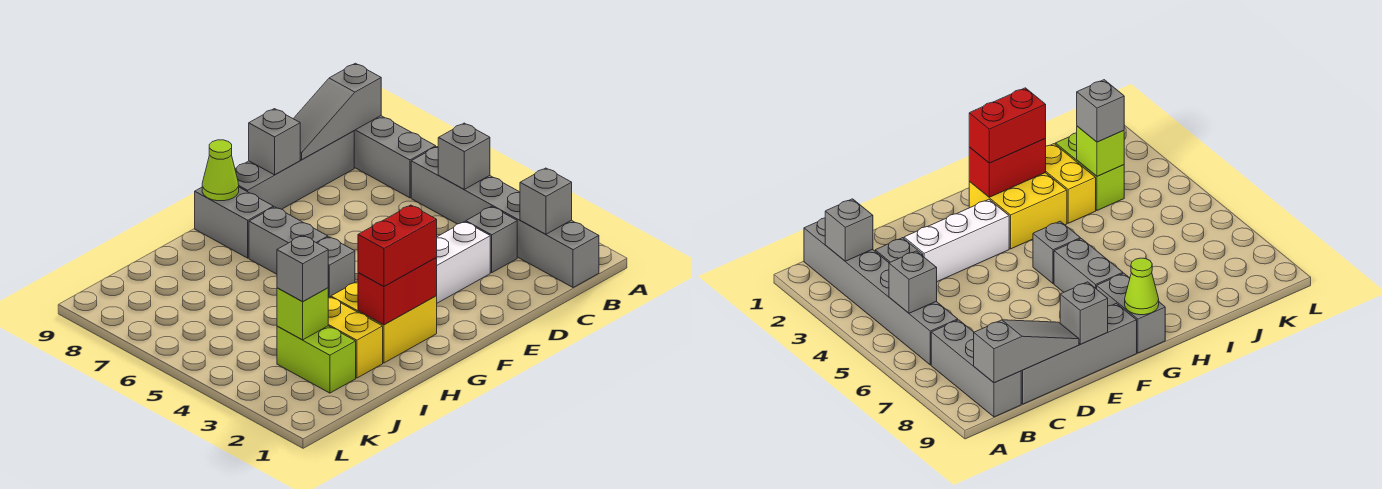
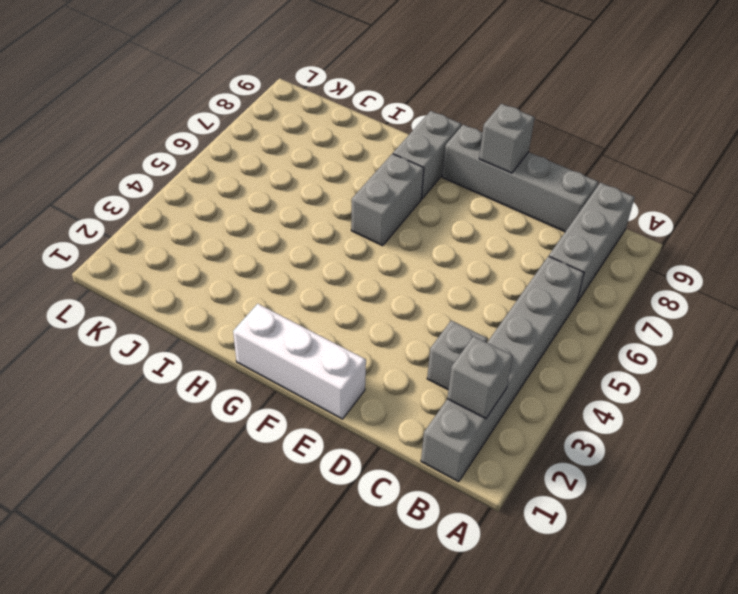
white 1x3 brick [233,304,366,419] -> white 1x3 brick moved to [436,222,490,303]
none -> yellow 2x2 brick [331,281,437,363]
none -> grey 1x1 brick [318,237,355,297]
none -> yellow 1x2 brick [328,297,383,378]

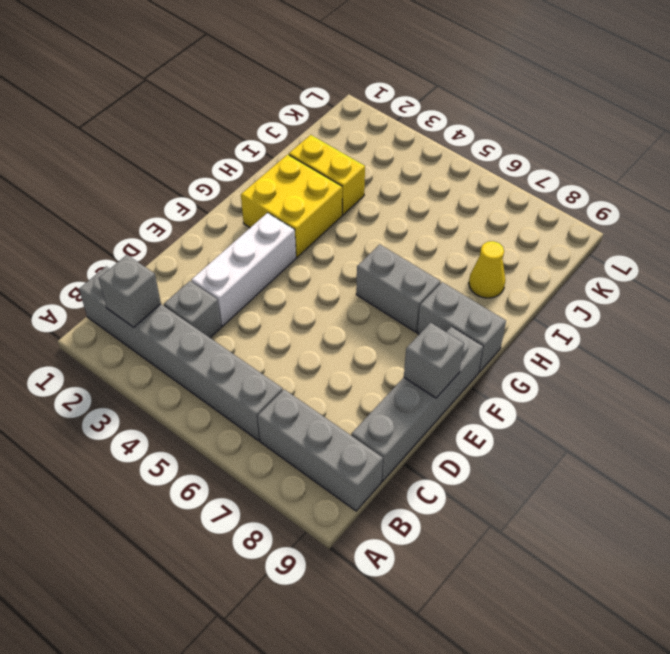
yellow 1x1 cone [469,241,505,298] -> none
none -> grey 1x1 brick [318,237,355,297]
none -> lime 1x2 brick [277,326,356,393]
none -> grey 1x1 brick [438,123,490,189]

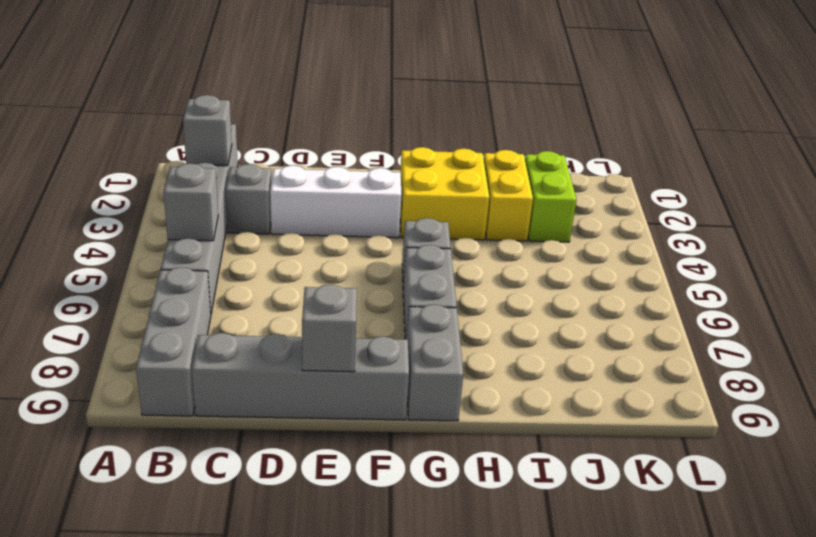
none -> grey 1x3 slope [293,63,381,160]
none -> red 1x2 brick [358,258,437,325]
none -> lime 1x1 cone [202,140,239,201]

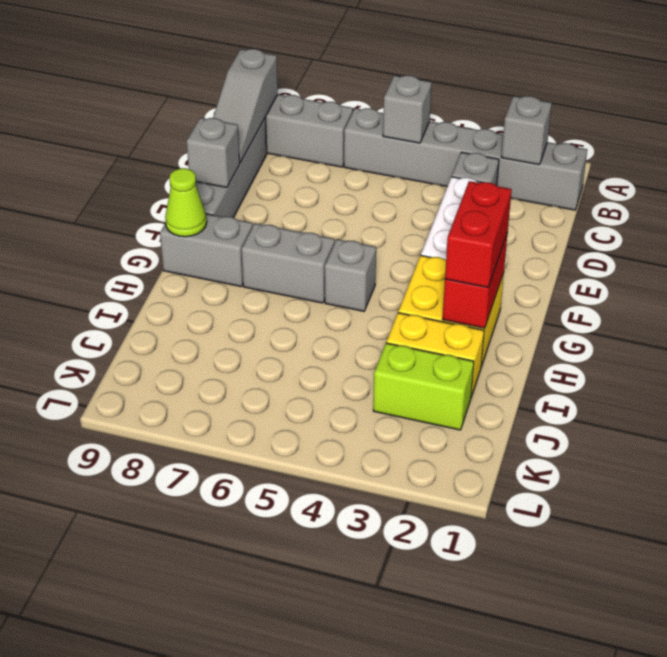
none -> lime 1x1 brick [277,288,328,340]
none -> grey 1x1 brick [277,235,328,302]

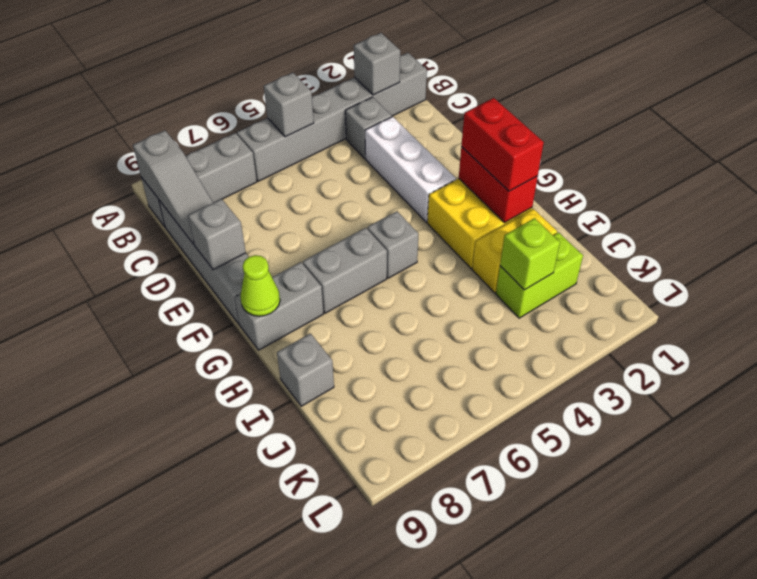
grey 1x1 brick [277,334,334,406] -> grey 1x1 brick moved to [277,235,328,302]

